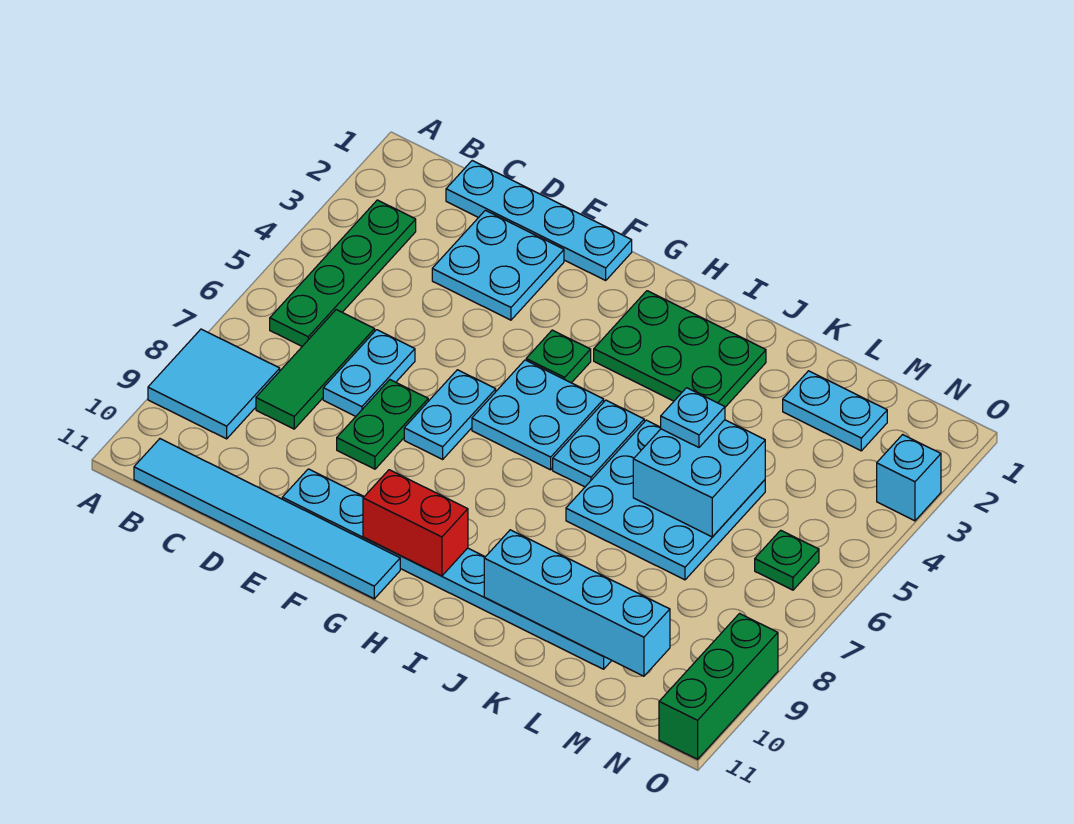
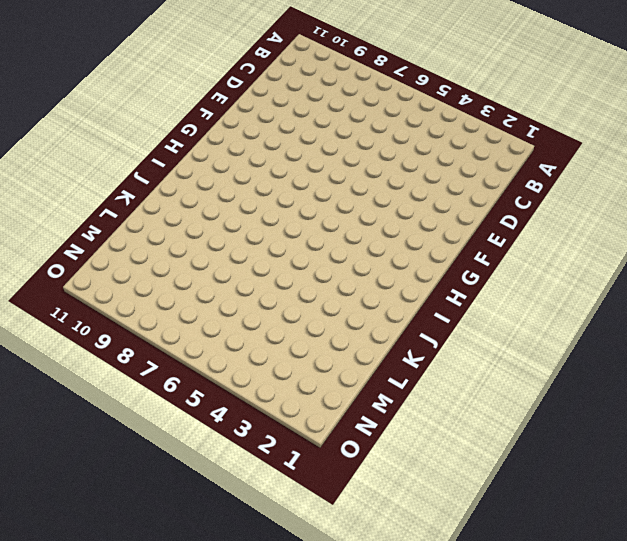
none -> cyan 2x2 tile [148,329,280,439]
none -> green 1x4 plate [270,200,416,346]
none -> cyan 1x6 tile [134,439,400,599]

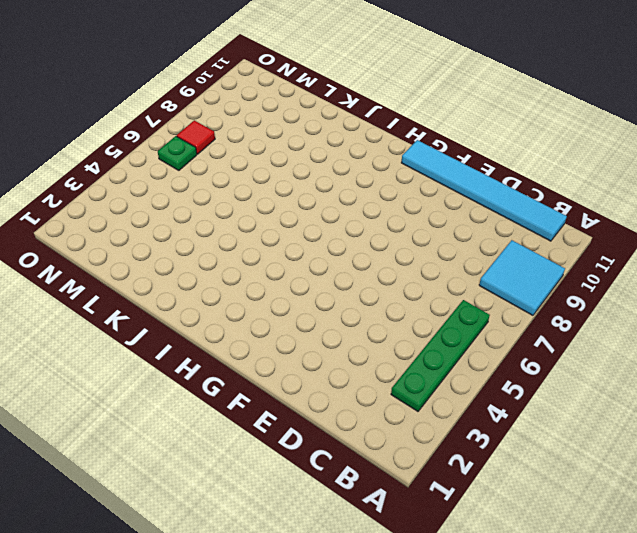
red 1x1 tile [177,120,215,154] -> none
none -> cyan 1x4 plate [446,161,632,280]
none -> green 1x3 tile [256,310,375,429]
none -> cyan 2x2 plate [432,210,564,320]

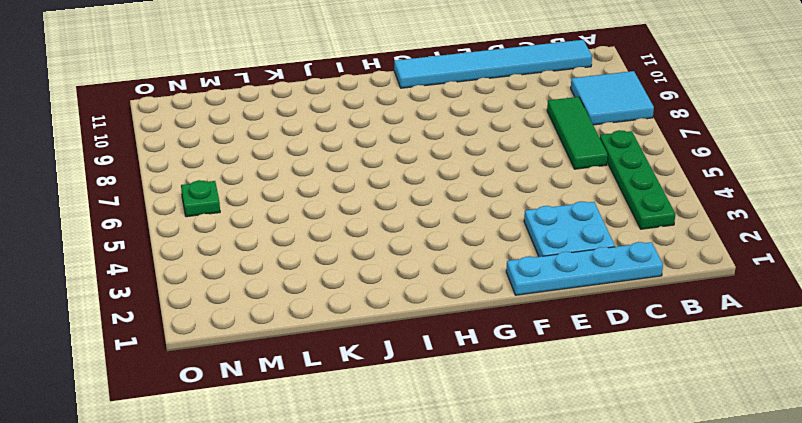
none -> cyan 1x2 plate [323,330,415,416]
none -> green 1x2 plate [337,380,428,469]
none -> cyan 1x8 plate [282,469,612,669]

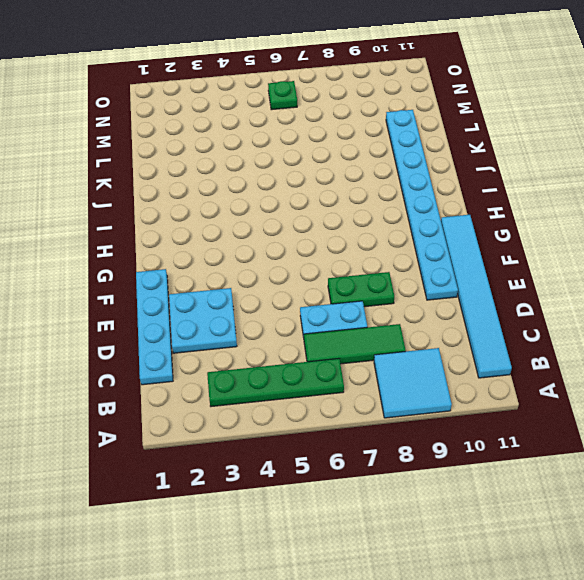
none -> cyan 1x2 plate [404,370,496,459]
none -> green 1x1 plate [526,330,591,383]
none -> cyan 2x2 plate [472,360,604,470]

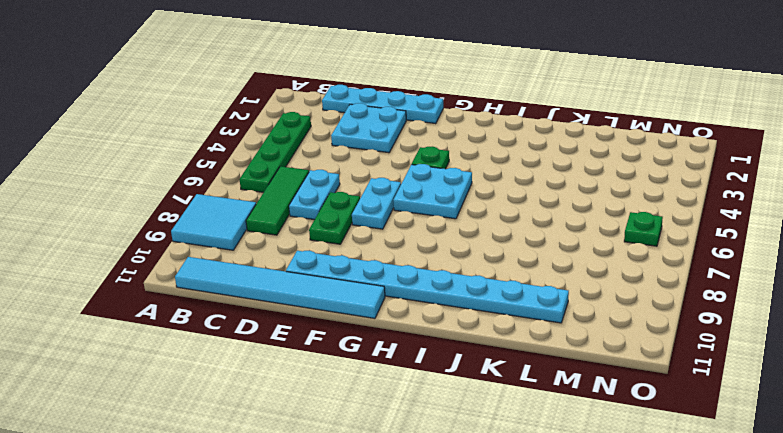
none -> green 2x3 plate [594,291,766,407]
none -> cyan 1x2 plate [553,400,644,487]
none -> cyan 3x3 plate [566,420,765,580]

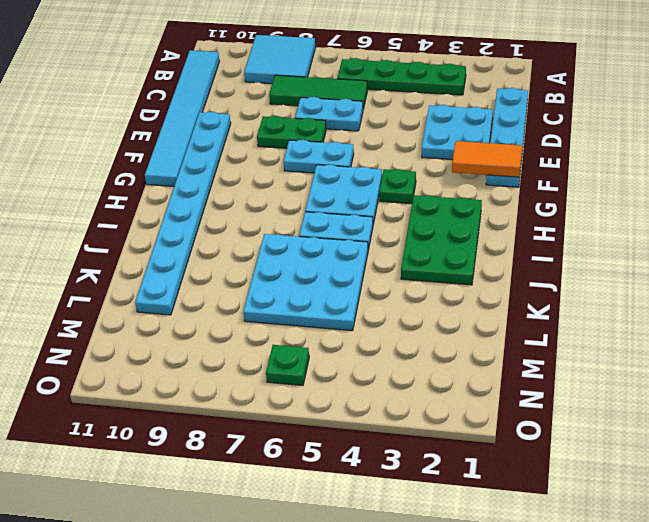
orange 1x2 tile [452,141,522,177] -> none
none -> cyan 1x2 plate [783,371,887,451]
none -> cyan 1x1 brick [877,435,941,521]
none -> green 1x3 brick [659,614,778,759]

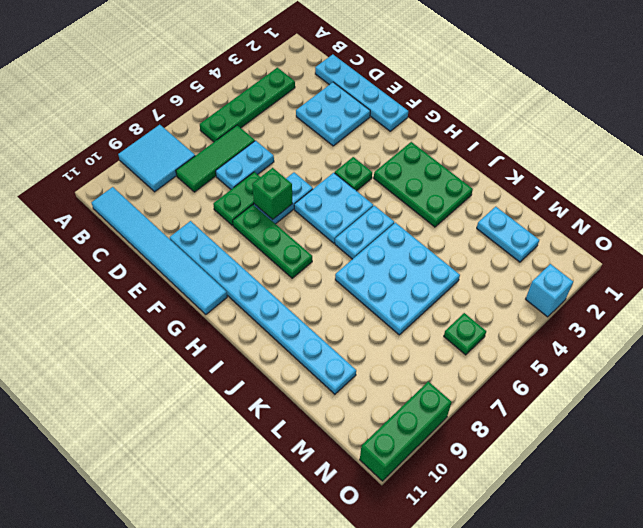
green 1x1 brick [252,168,292,220] -> none
green 1x3 plate [233,205,312,278] -> none
none -> red 1x2 brick [363,470,468,576]
none -> cyan 1x4 brick [484,530,670,676]
none -> cyan 2x2 brick [633,420,765,537]

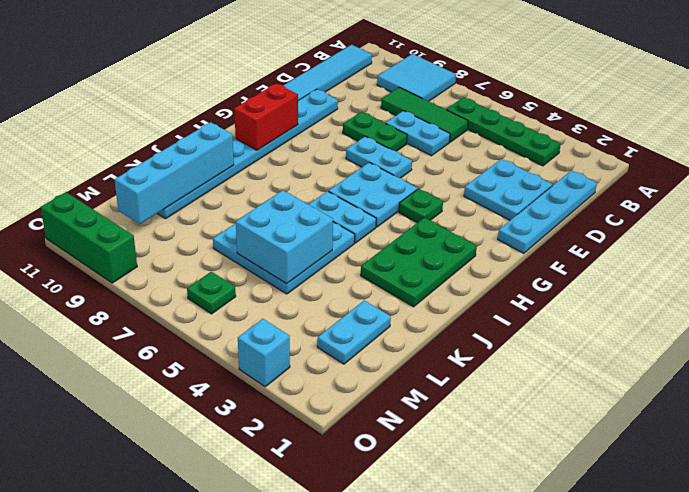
none -> cyan 1x1 plate [661,388,725,447]

